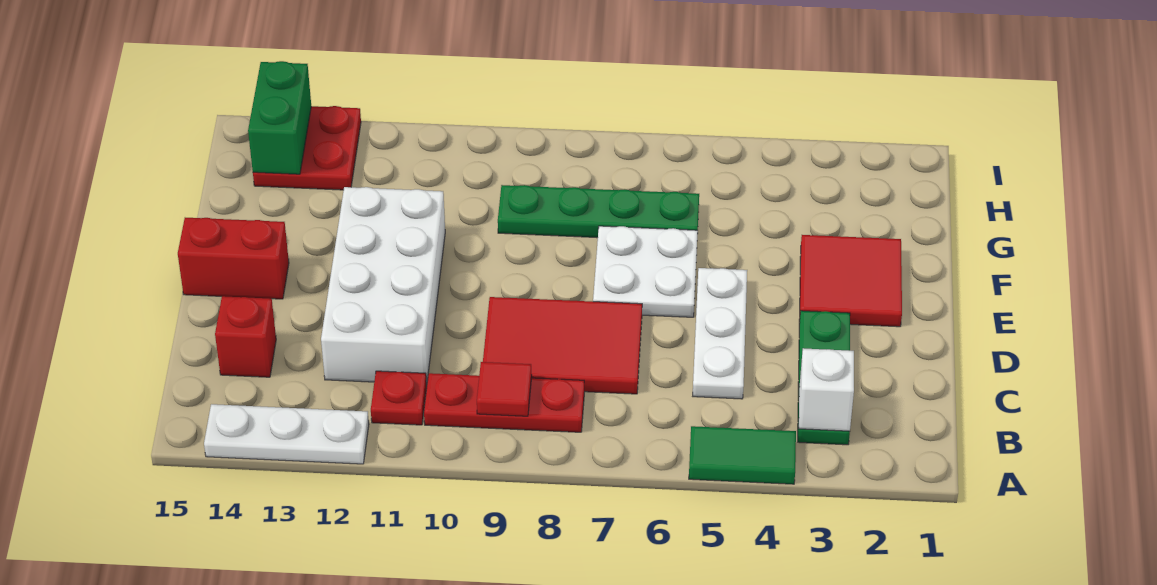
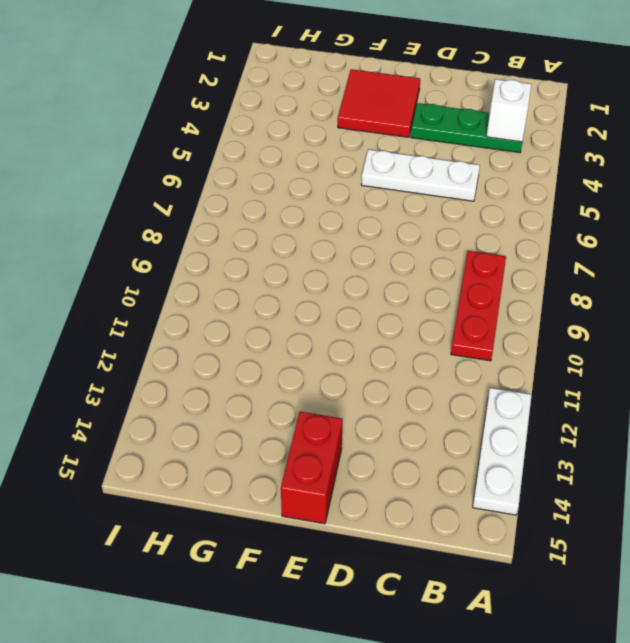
none -> green 1x2 tile [689,426,796,484]
none -> red 1x1 plate [371,371,427,425]
none -> red 2x3 tile [483,297,642,394]

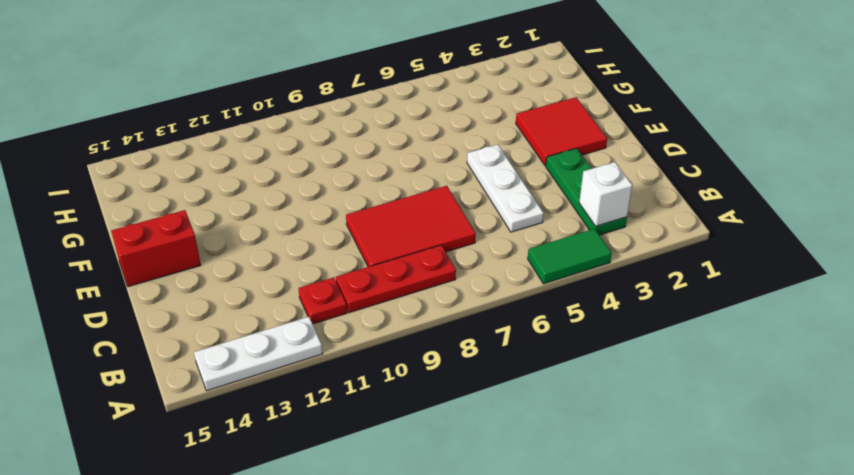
none -> white 2x4 brick [321,187,445,382]
none -> red 1x1 brick [215,296,276,377]
none -> white 2x2 plate [593,226,698,317]

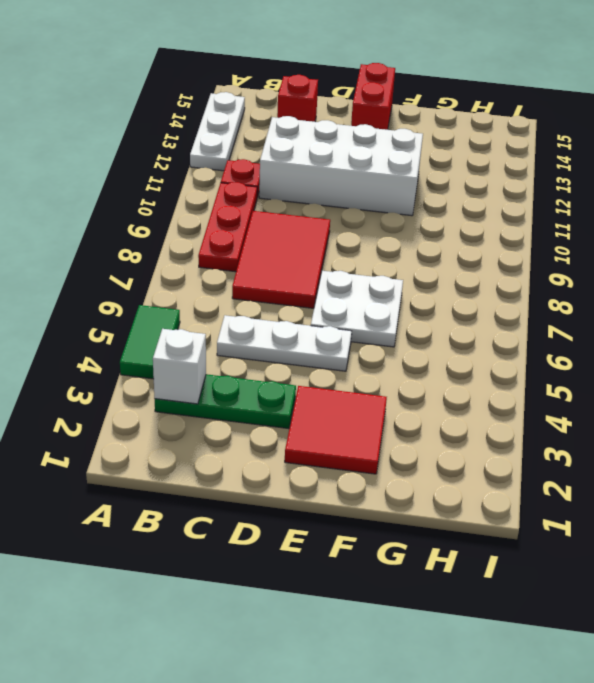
none -> green 1x4 plate [498,185,699,238]
none -> red 2x2 plate [253,106,361,190]
none -> red 1x1 tile [477,362,532,416]

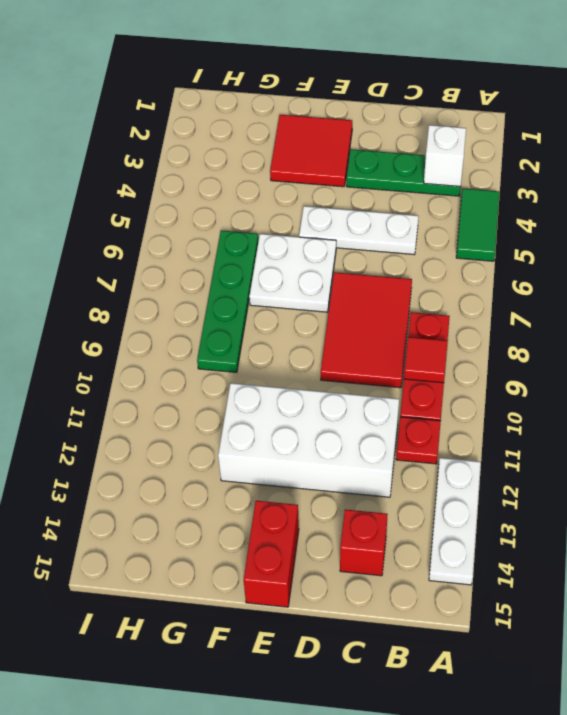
none -> red 2x2 plate [253,106,361,190]
none -> green 1x2 brick [248,61,311,174]

